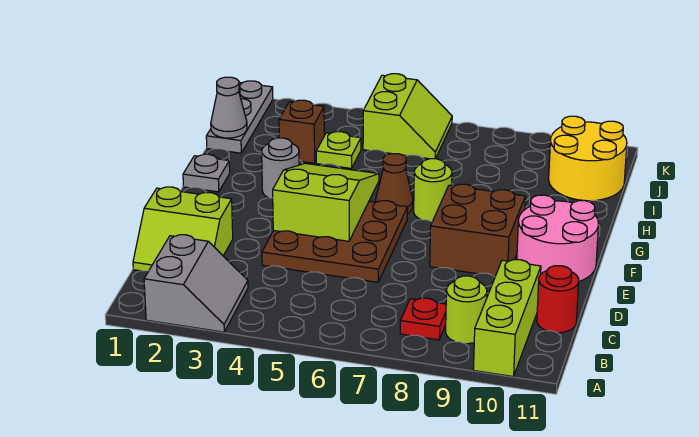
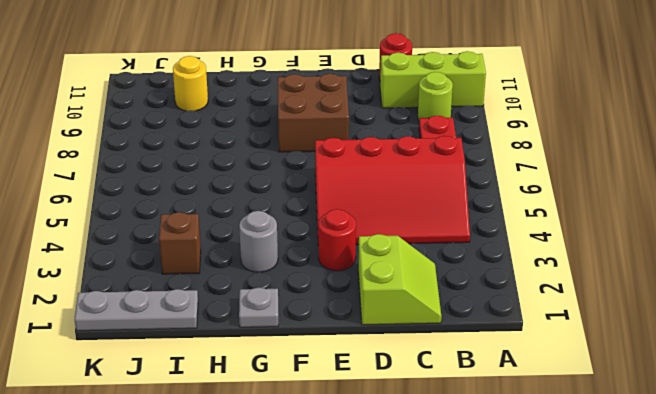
red 3x4 slope [315,136,470,245] -> brown 3x3 plate [262,201,408,282]
red 1x1 round brick [318,209,356,271] -> none
yellow 1x1 round brick [173,56,208,111] -> yellow 2x2 round brick [549,116,627,201]
none -> grey 2x2 slope [144,235,248,332]
none -> pink 2x2 round brick [517,195,599,281]
none -> brown 1x1 cone [376,154,413,213]

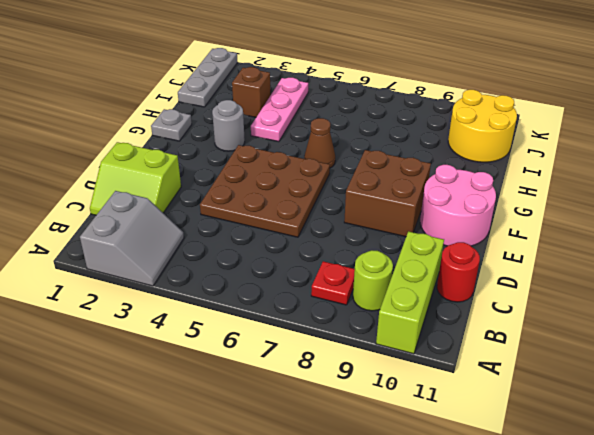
pink 1x3 plate [251,78,308,142] -> lime 1x1 plate [316,132,361,168]
none -> lime 1x1 round brick [414,159,452,222]
none -> lime 2x2 slope [363,74,452,159]
none -> lime 2x3 slope [273,163,379,241]

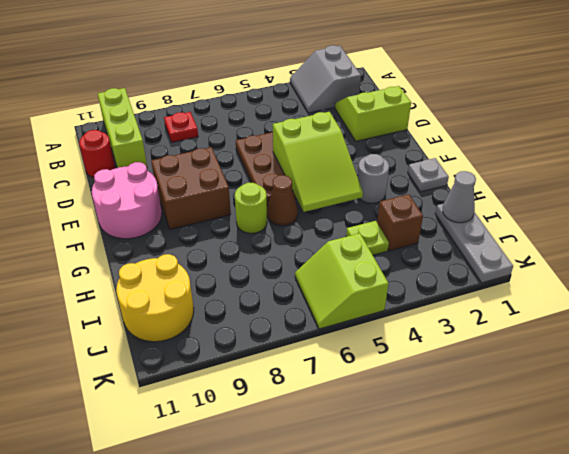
none -> lime 1x1 round brick [446,276,487,344]

